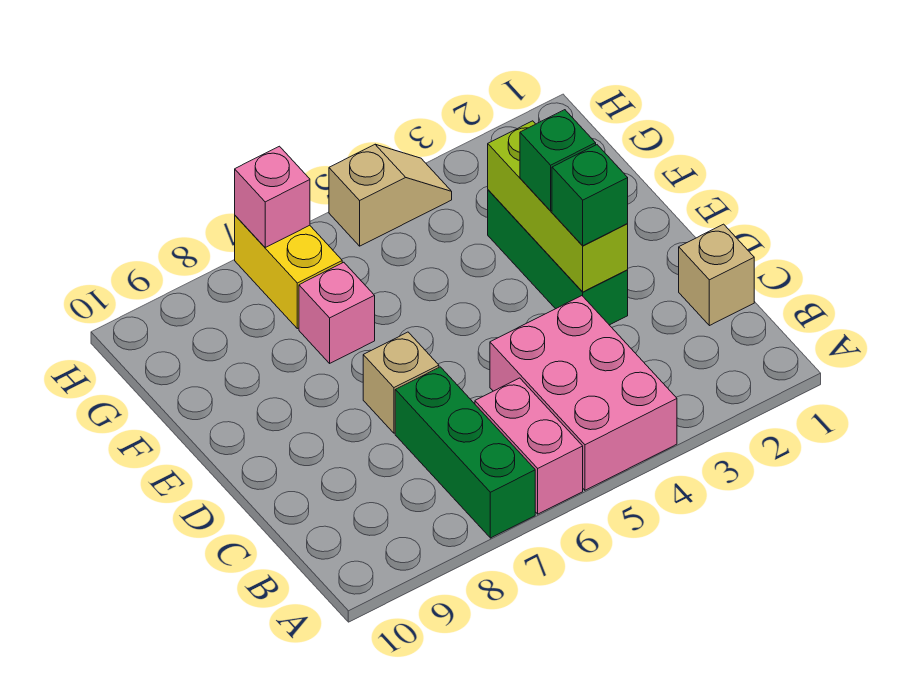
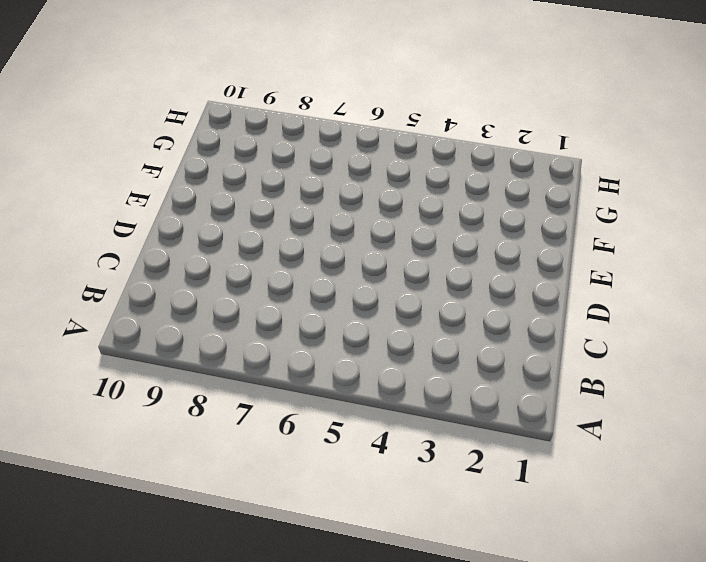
none -> pink 2x3 brick [490,296,677,490]
none -> pink 1x2 brick [475,378,583,514]
none -> green 1x3 brick [395,367,535,538]

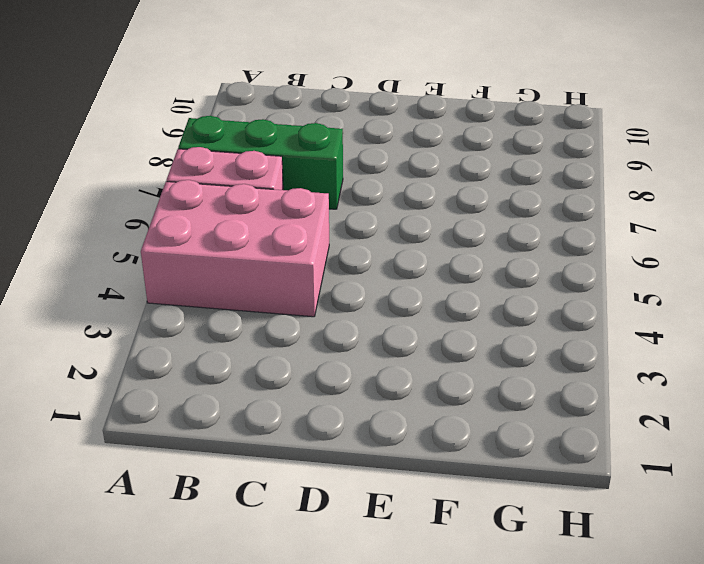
none -> tan 1x1 brick [679,224,754,326]
none -> green 1x3 brick [488,190,628,325]
none -> tan 1x1 brick [363,332,439,433]

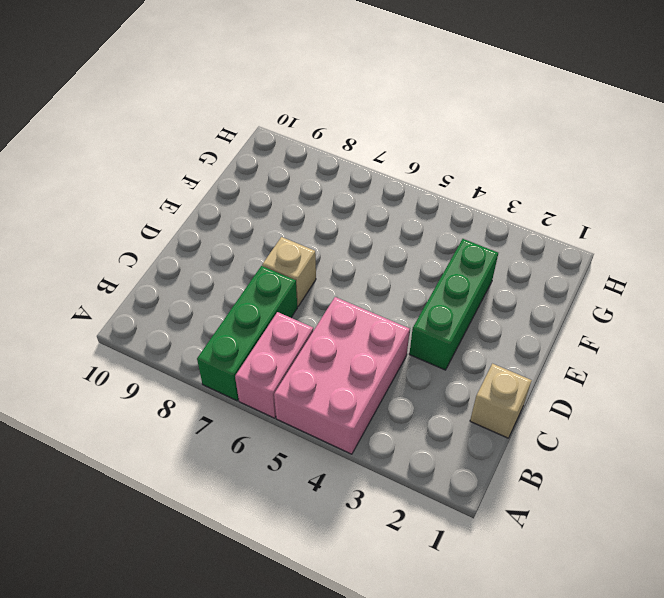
none -> pink 1x1 brick [299,262,375,363]
none -> yellow 1x2 brick [235,216,342,329]
none -> tan 1x2 slope [329,144,452,246]

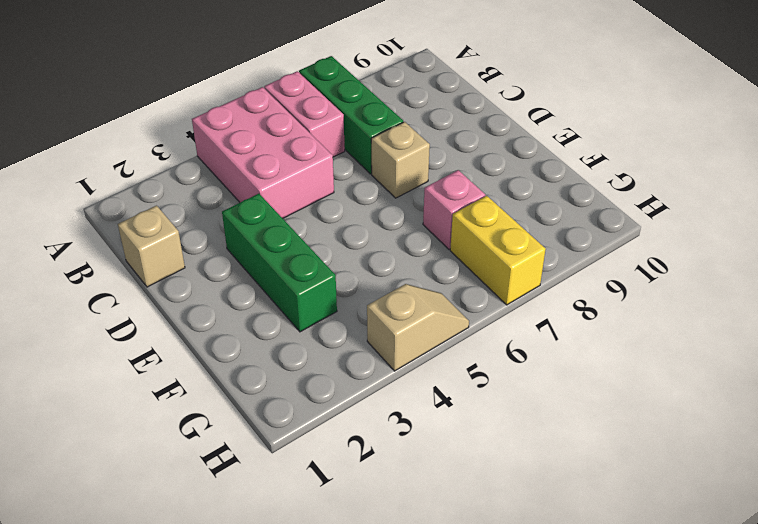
tan 1x2 slope [367,284,469,371] -> tan 1x2 slope turned to [329,144,452,246]
none -> lime 1x3 brick [488,121,628,292]
none -> pink 1x1 brick [235,146,310,247]
none -> green 1x1 brick [552,145,628,246]

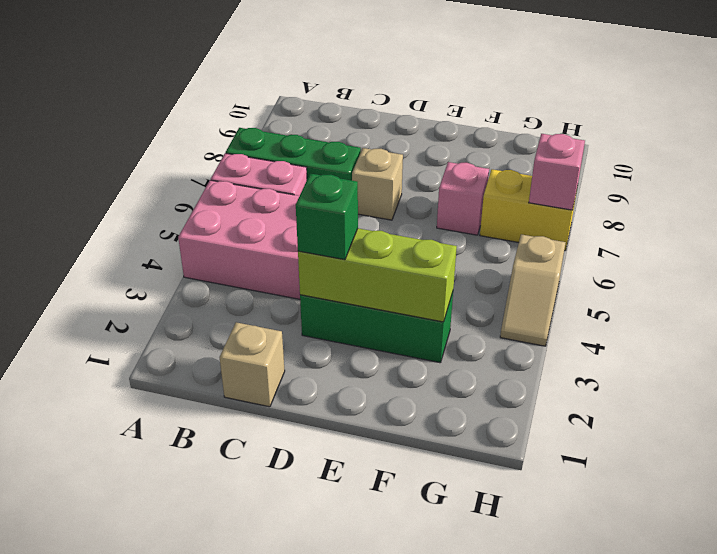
none -> green 1x1 brick [520,110,596,211]

